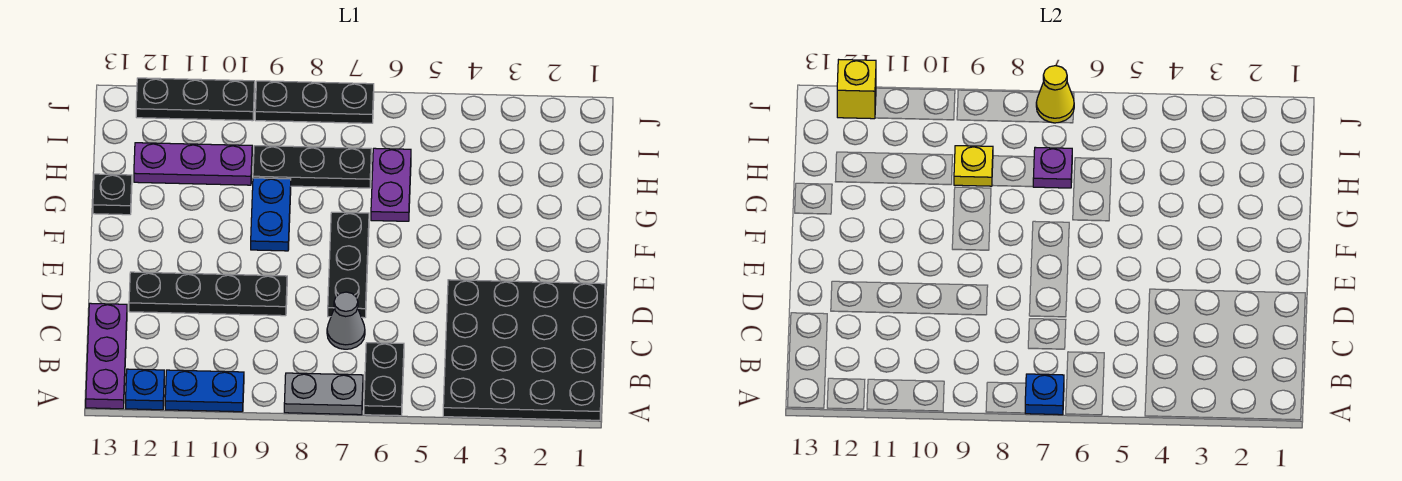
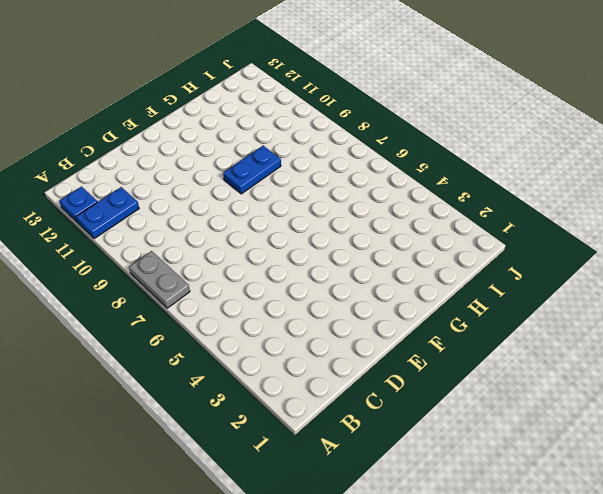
blue 1x2 plate [76,187,139,239] -> blue 1x2 plate turned to [165,370,244,412]
none -> black 4x4 plate [443,280,605,420]
none -> black 1x2 plate [364,343,404,416]
none -> purple 1x3 plate [86,303,127,409]

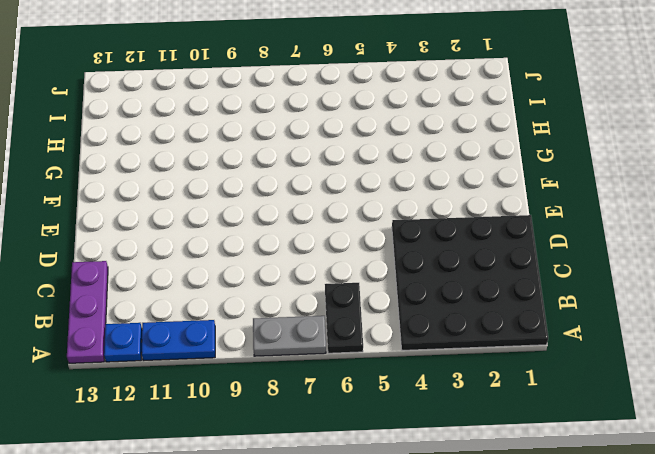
none -> grey 1x1 cone [327,292,365,349]
none -> black 1x3 plate [328,212,369,318]
none -> black 1x4 plate [129,272,287,316]

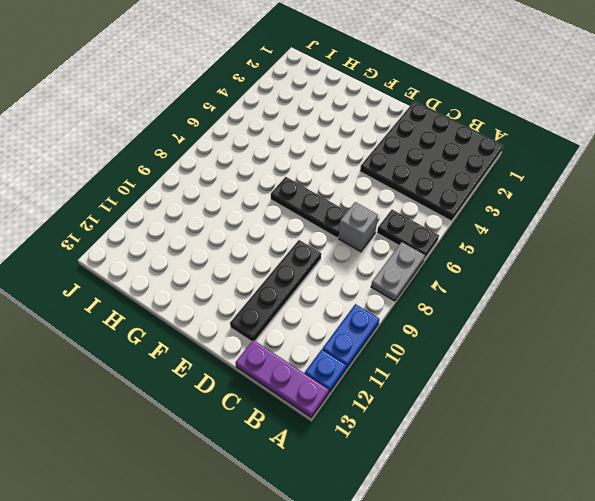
grey 1x1 brick [339,202,378,252] -> grey 1x1 cone [327,292,365,349]
none -> blue 1x2 plate [251,178,291,251]
none -> purple 1x2 plate [371,148,411,221]
none -> black 1x1 plate [93,174,132,215]

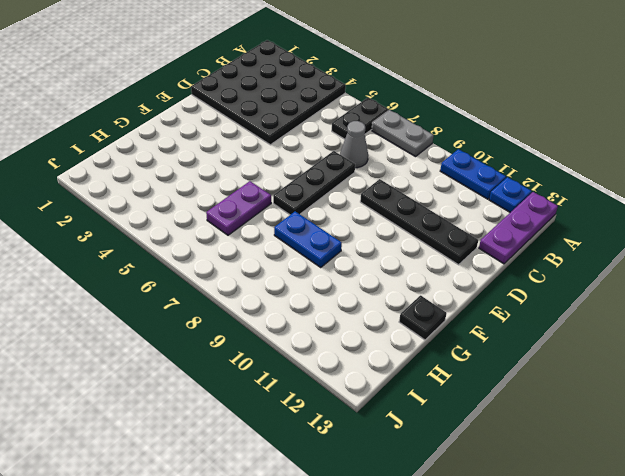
blue 1x2 plate [274,211,342,267] -> blue 1x2 plate turned to [251,178,291,251]
none -> black 1x3 plate [253,146,371,188]
none -> purple 1x3 plate [134,143,252,185]
none -> black 1x3 plate [255,81,374,123]

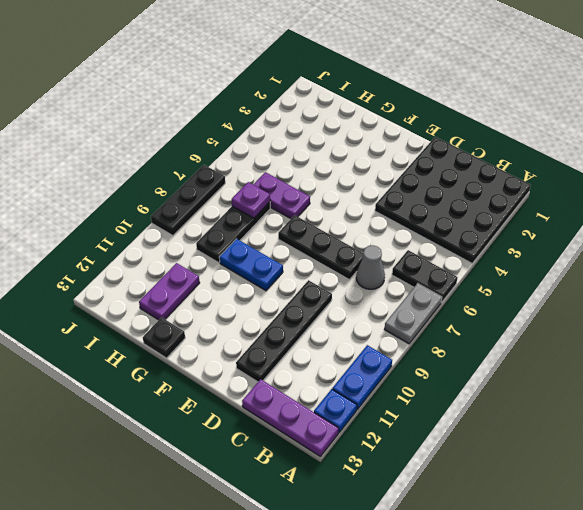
purple 1x2 plate [139,263,200,320] -> purple 1x3 plate [134,143,252,185]
none -> black 1x3 plate [136,78,255,121]
none -> blue 1x1 plate [1025,374,1064,415]
none -> yellow 1x1 plate [954,146,993,186]

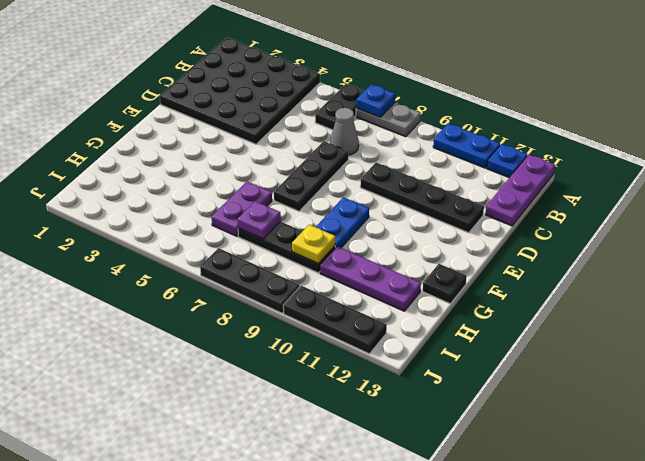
none -> yellow 1x1 cone [1036,66,1074,123]
none -> yellow 1x1 brick [837,60,876,119]

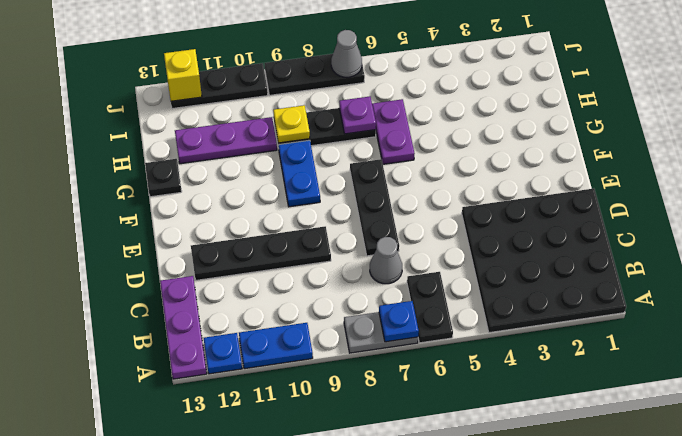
grey 1x1 cone [331,30,362,77] -> yellow 1x1 cone [1036,66,1074,123]

